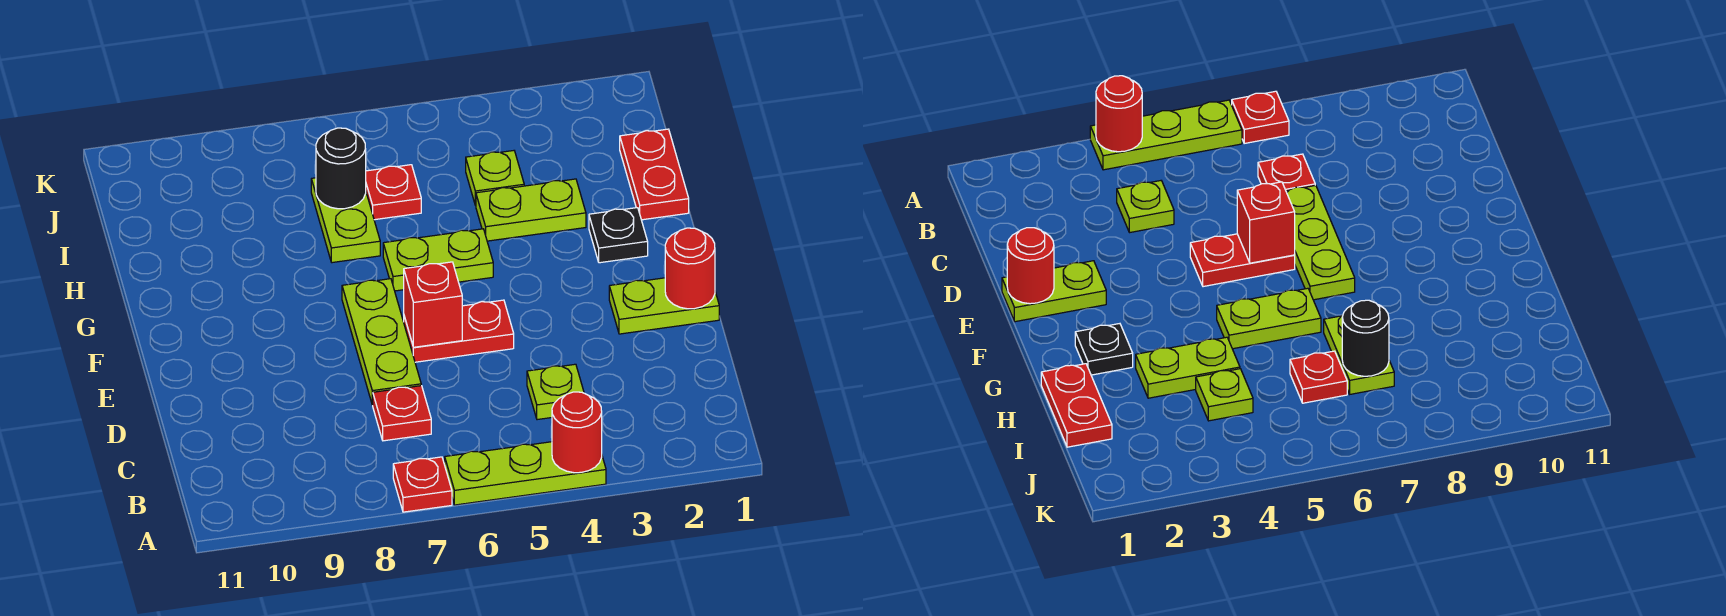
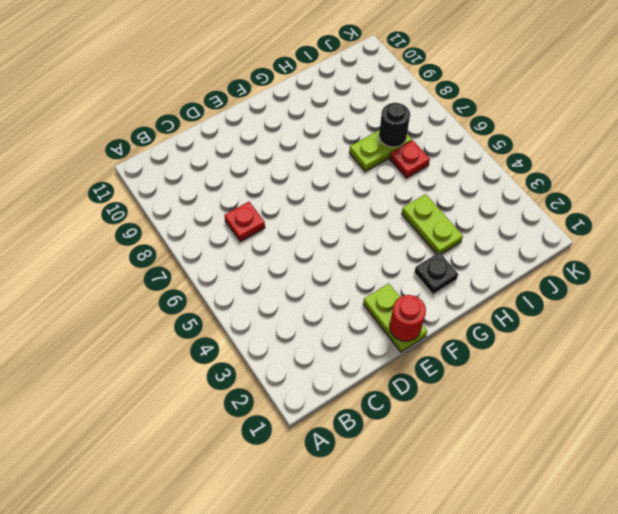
none -> lime 1x3 plate [445,442,606,505]
none -> red 1x1 plate [393,457,452,512]
none -> lime 1x1 plate [527,364,584,420]

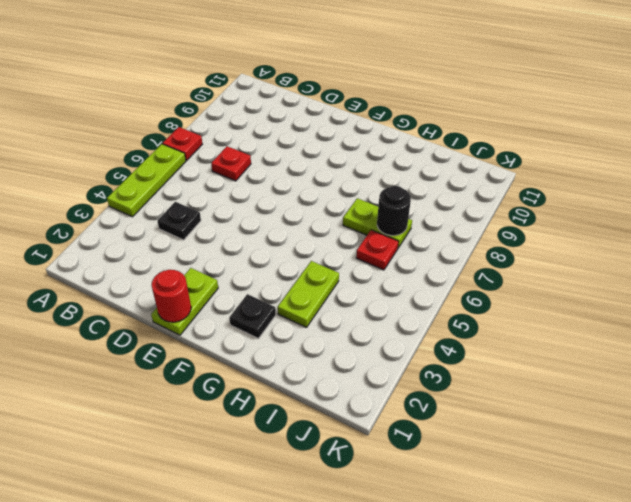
black 1x1 plate [157,202,201,240] -> lime 1x1 plate [527,364,584,420]
none -> lime 1x3 plate [342,279,421,405]
none -> red 1x2 plate [404,300,514,362]
none -> lime 1x2 plate [383,229,493,291]

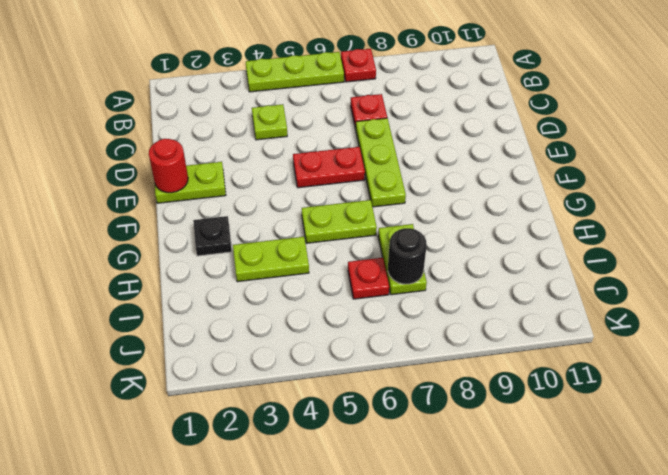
none -> red 1x2 plate [620,129,689,220]
none -> lime 1x1 plate [466,151,524,205]
none -> red 1x1 round brick [552,392,602,473]

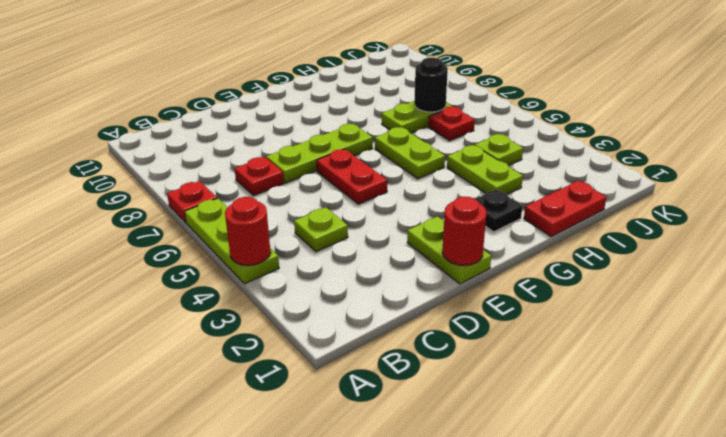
none -> red 1x1 brick [404,262,462,347]

